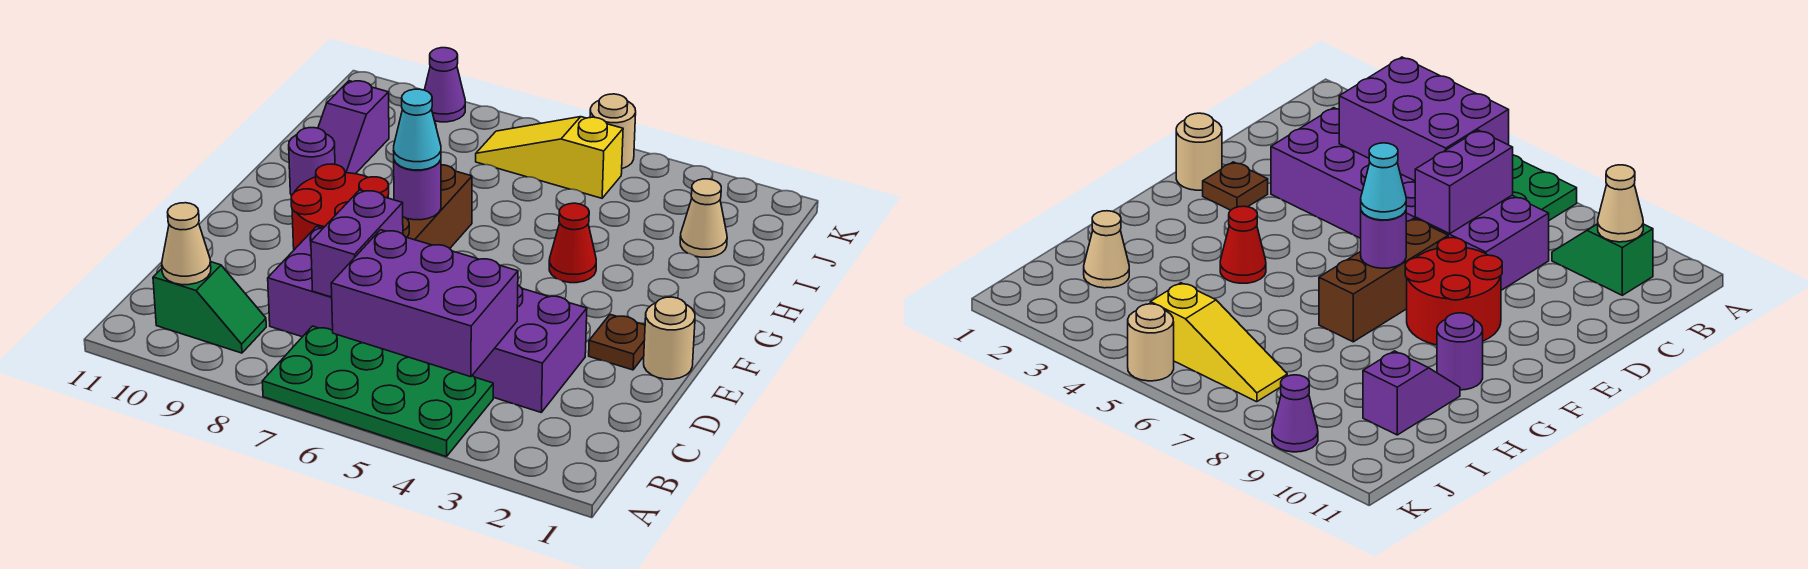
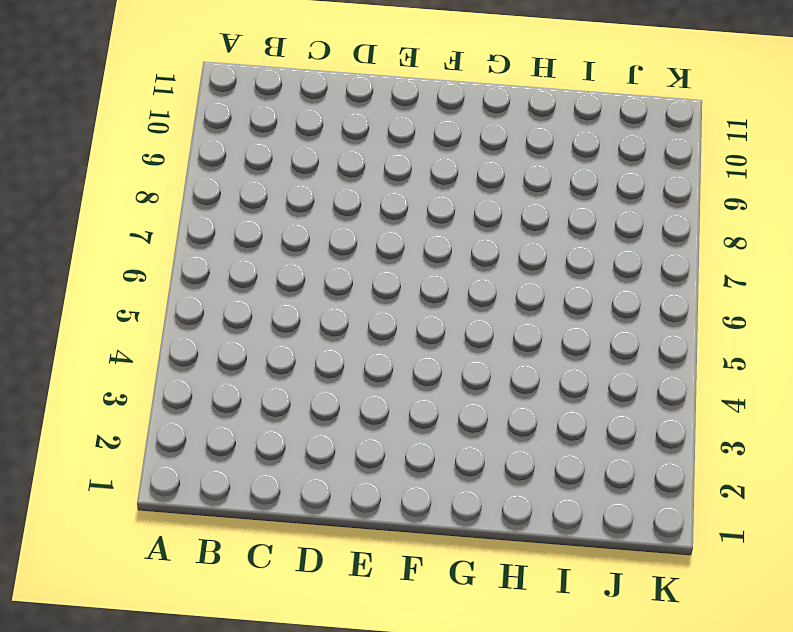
none -> green 2x4 plate [262,326,493,457]
none -> green 1x2 slope [153,262,266,353]
none -> purple 2x6 brick [268,226,587,412]

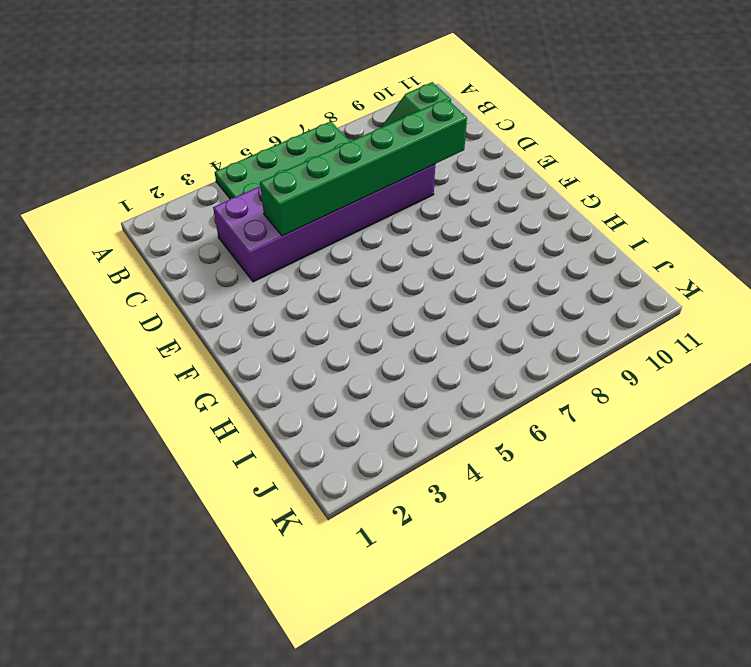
green 1x6 brick [260,99,467,236] -> purple 1x2 brick [311,190,403,297]
none -> tan 1x1 round brick [644,297,695,379]
none -> brown 1x1 plate [589,315,645,370]
none -> brown 1x3 brick [403,165,472,248]

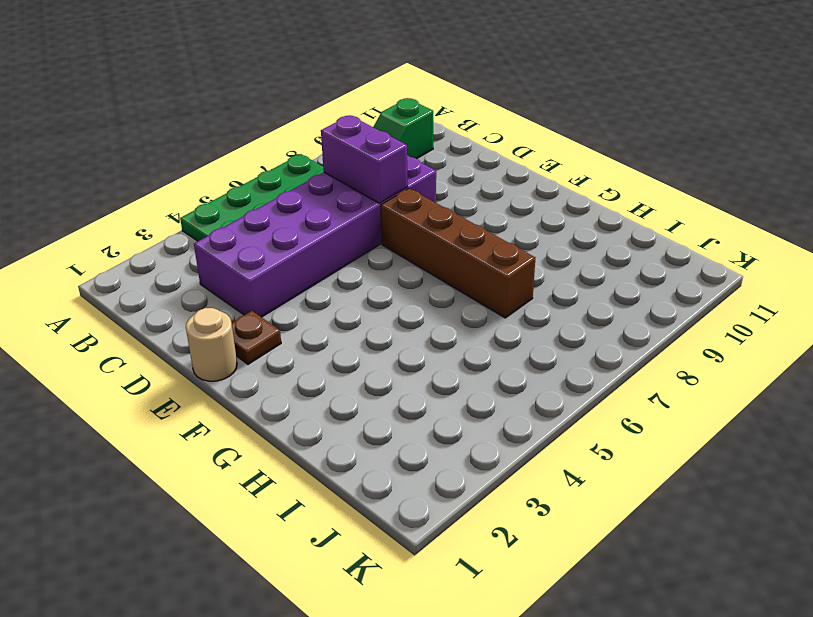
brown 1x4 brick [381,188,535,318] -> brown 1x3 brick [403,165,472,248]
none -> red 2x2 round brick [291,164,389,250]
none -> red 1x1 cone [549,203,596,283]
none -> purple 1x1 round brick [289,128,335,196]

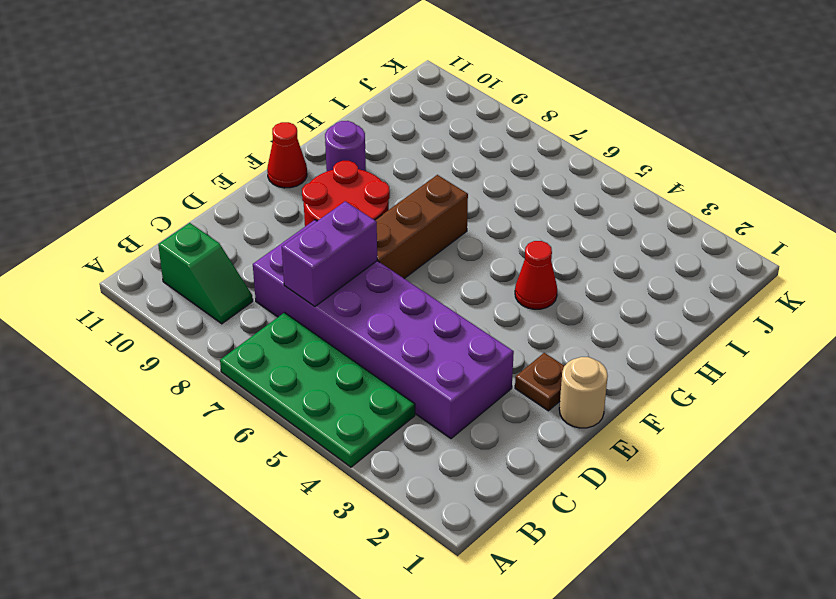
red 1x1 cone [267,122,307,188] -> none
none -> purple 1x2 slope [318,81,389,174]
none -> tan 1x1 cone [680,179,727,257]
none -> yellow 1x3 slope [476,117,623,198]

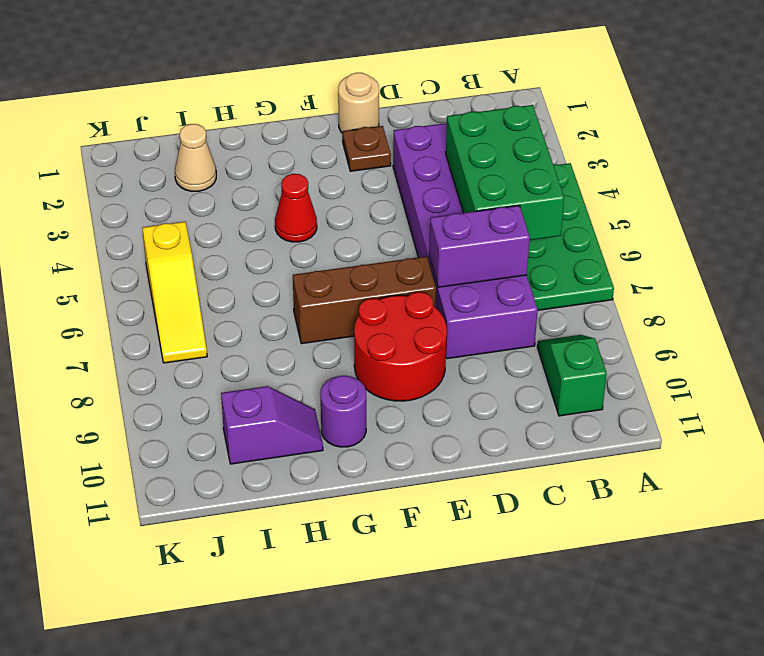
green 2x3 brick [446,105,564,240] -> purple 2x3 brick [331,230,518,377]
none -> tan 1x1 round brick [590,94,636,169]
none -> purple 1x1 cone [425,48,465,122]
none -> tan 1x1 cone [162,203,211,285]

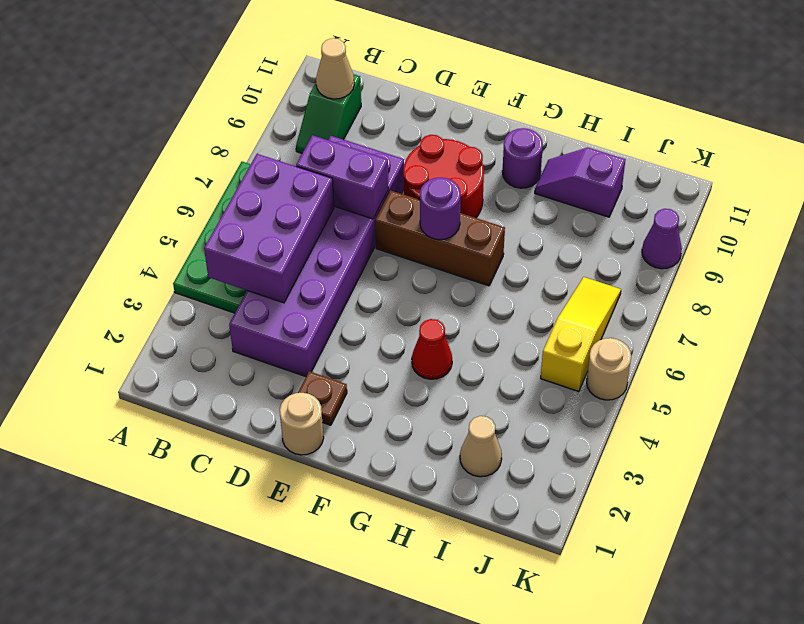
none -> cyan 1x1 cone [394,89,441,170]

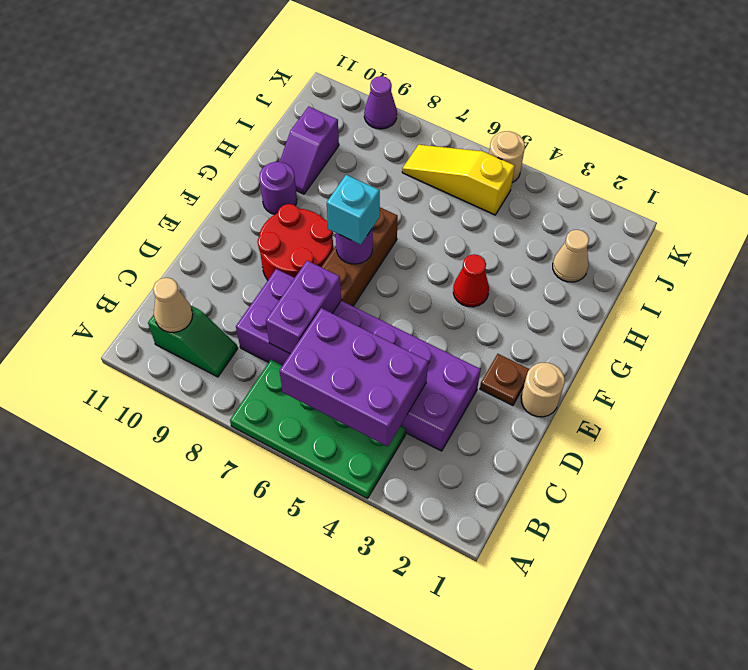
cyan 1x1 brick [327,175,380,245] -> cyan 1x1 cone [394,89,441,170]

